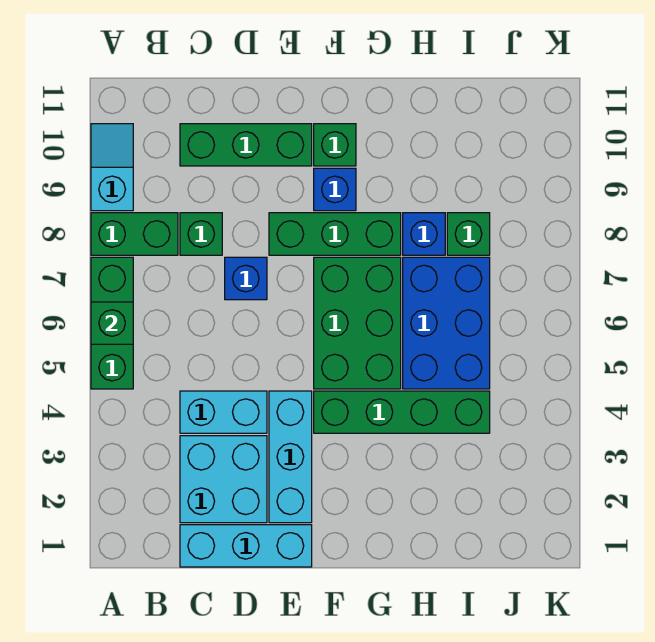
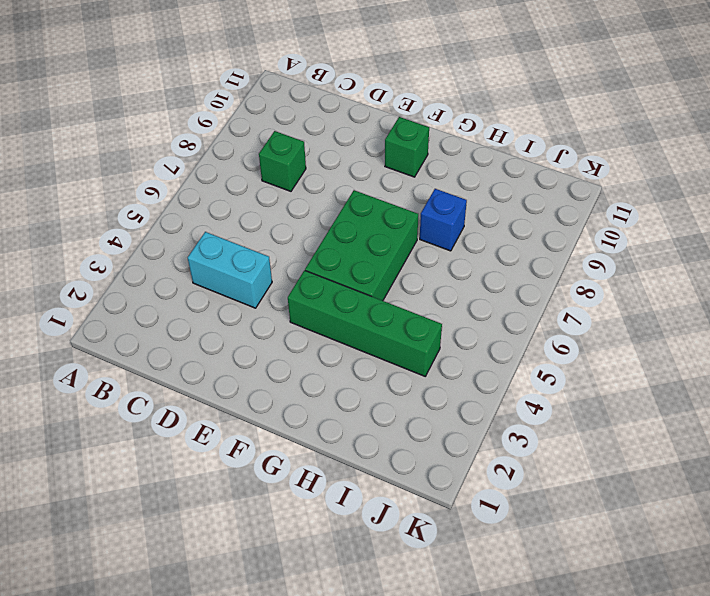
none -> green 1x3 brick [91,257,133,389]
none -> green 1x2 brick [91,213,178,255]
none -> cyan 1x2 slope [91,124,133,211]

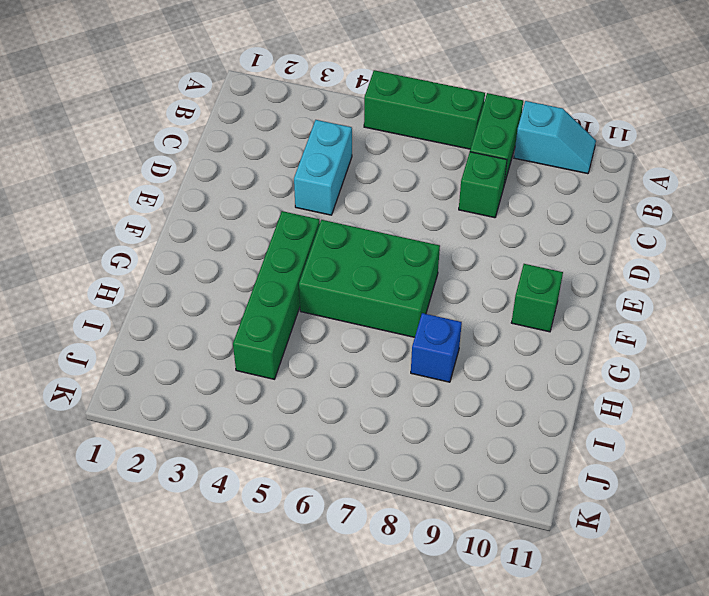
none -> cyan 1x3 brick [180,525,312,567]
none -> cyan 2x2 brick [180,436,267,523]
none -> green 1x3 brick [180,124,312,166]

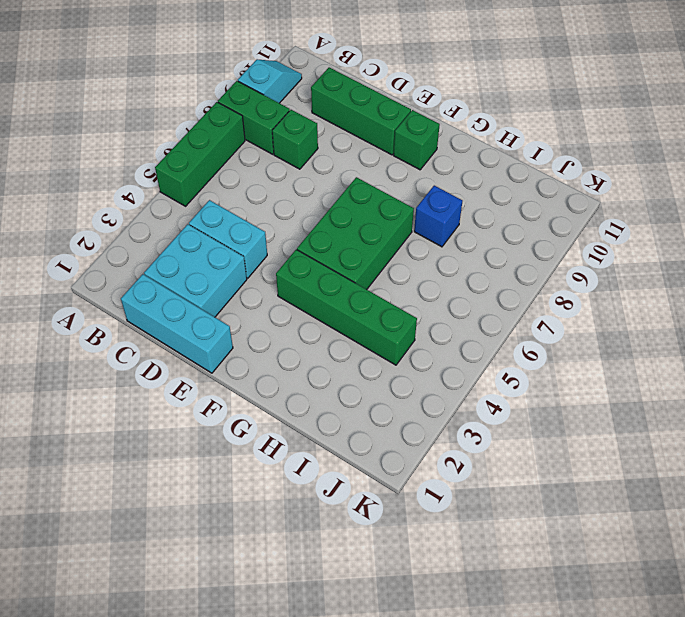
none -> blue 1x1 brick [225,257,267,300]
none -> cyan 1x3 brick [269,391,312,523]
none -> green 1x3 brick [269,213,401,255]

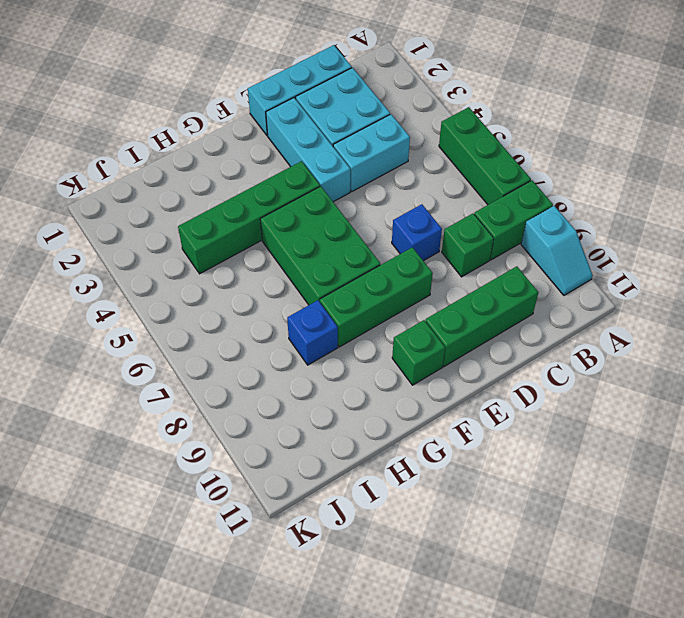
none -> blue 1x1 brick [314,168,356,211]
none -> blue 2x3 brick [403,257,490,389]
none -> green 1x1 brick [447,213,490,255]

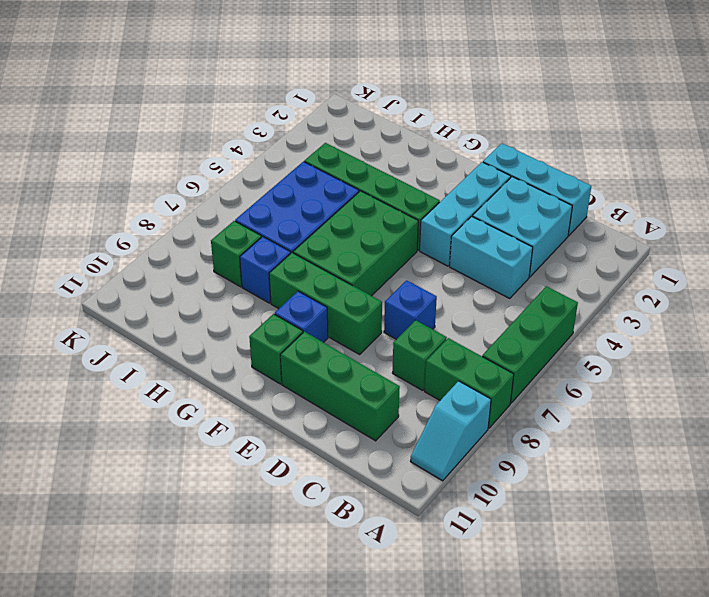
none -> green 1x1 brick [91,302,133,344]

